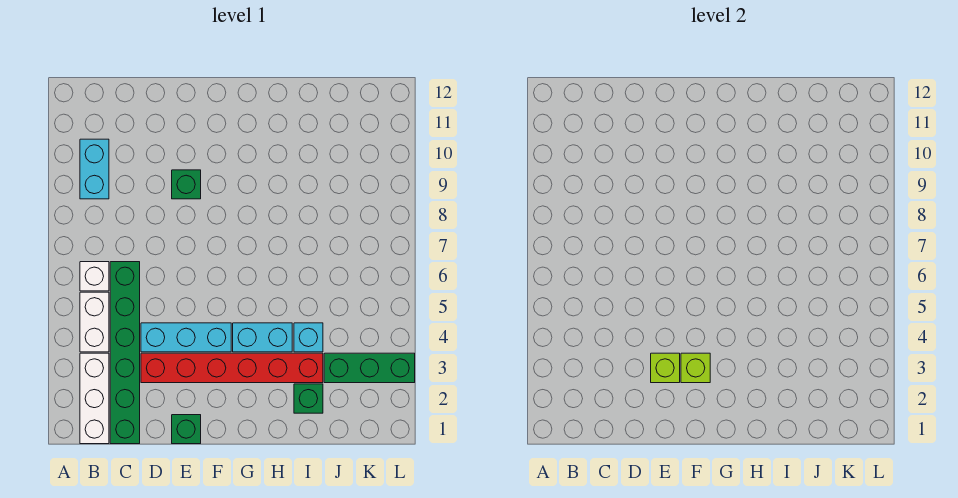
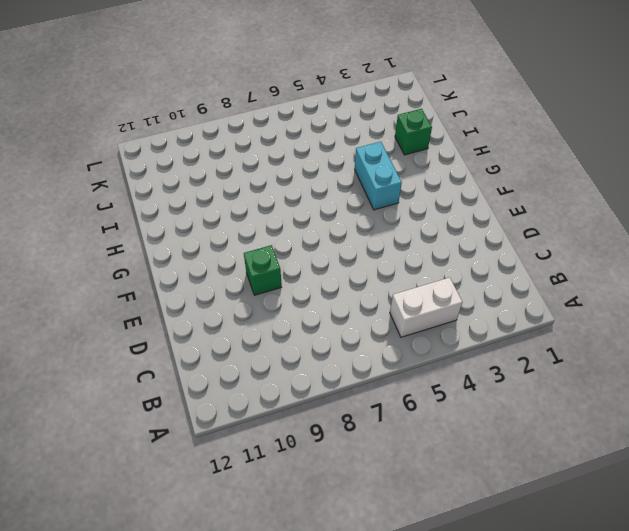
none -> white 1x3 brick [80,353,109,444]
none -> white 1x1 brick [80,262,109,291]
none -> cyan 1x2 brick [80,139,109,199]

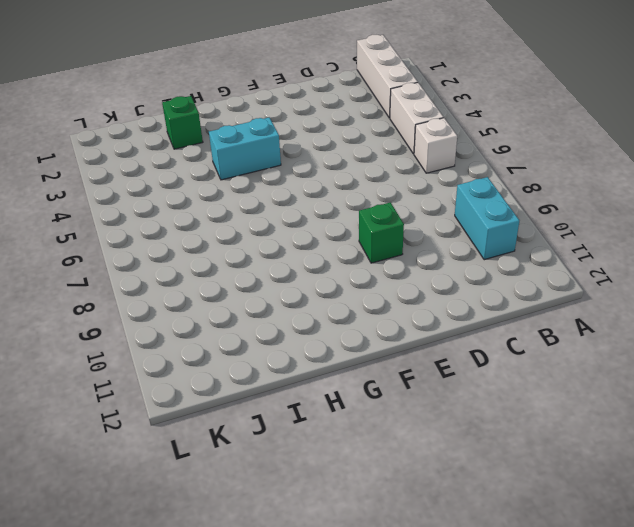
none -> green 1x6 brick [110,262,140,444]
none -> red 1x6 brick [141,353,323,383]
none -> cyan 1x3 brick [141,323,231,352]

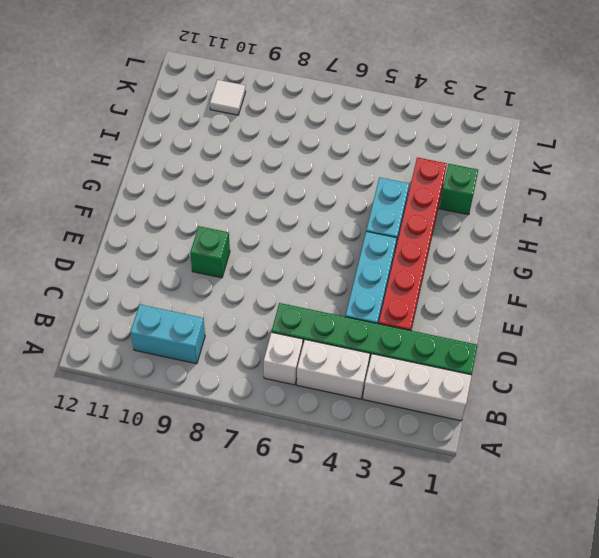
white 1x1 tile [210,80,246,115] -> none
none -> green 1x1 brick [172,415,201,444]
none -> cyan 1x1 brick [294,323,323,352]
none -> green 1x3 brick [324,353,415,383]

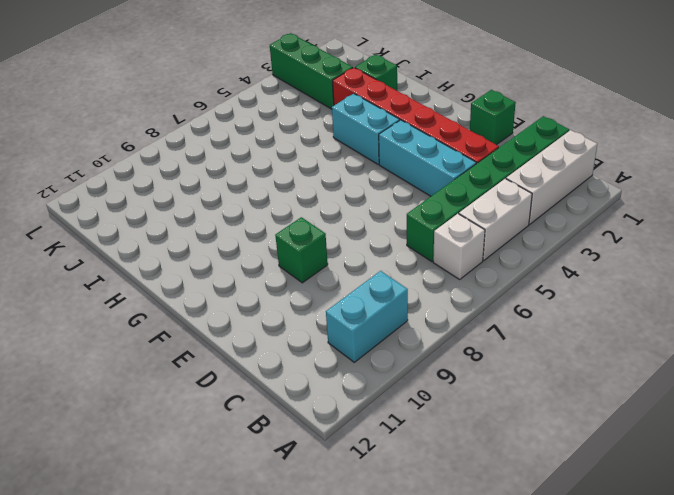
none -> cyan 1x1 brick [294,323,323,352]
none -> lime 1x1 brick [651,353,680,383]
none -> lime 1x1 brick [681,353,710,383]

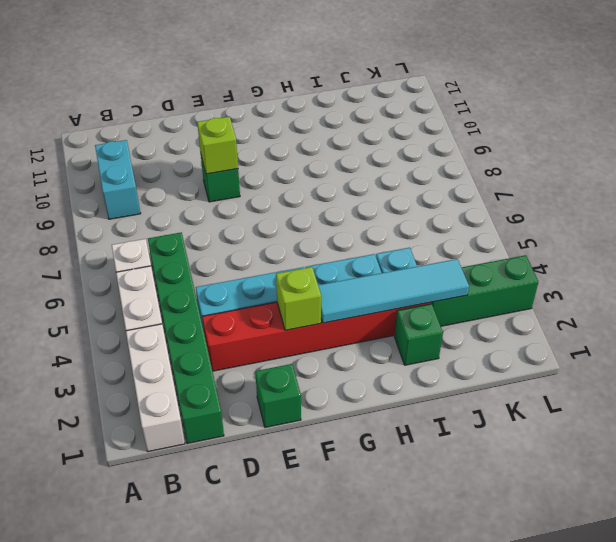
lime 1x1 brick [197,117,238,174] -> lime 1x1 brick moved to [651,353,680,383]
cyan 1x4 tile [318,259,469,323] -> none

